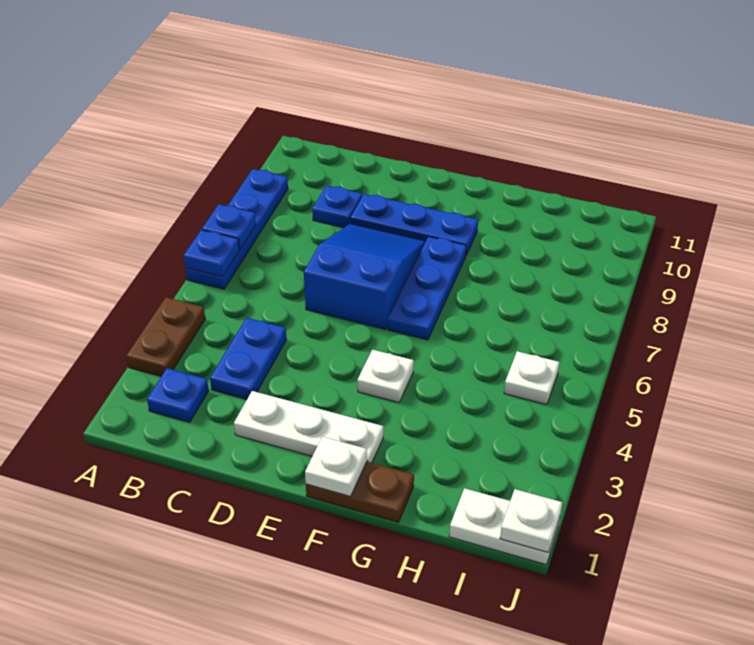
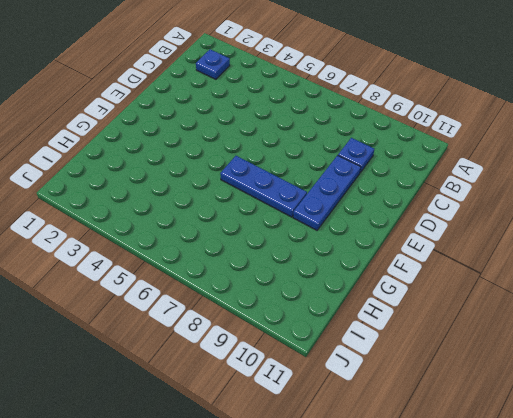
none -> brown 1x2 plate [126,297,205,376]
none -> blue 1x4 plate [186,169,288,289]
none -> blue 1x2 plate [210,318,287,399]

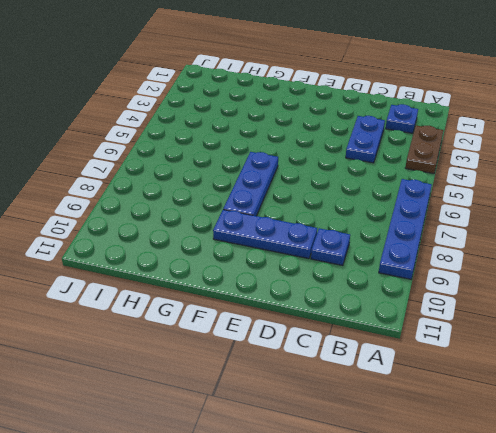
none -> white 1x3 plate [234,391,383,463]
none -> blue 2x3 slope [304,224,426,330]
none -> brown 1x2 plate [306,462,414,522]

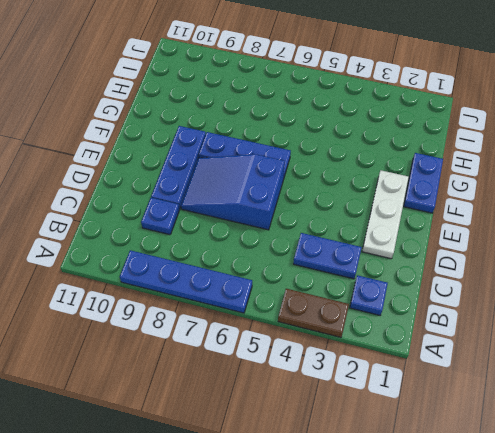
blue 1x2 plate [404,153,443,213] -> brown 1x2 plate [306,462,414,522]
none -> white 1x1 plate [357,350,414,403]
none -> white 1x2 plate [449,488,560,565]
none -> white 1x1 plate [504,351,559,405]

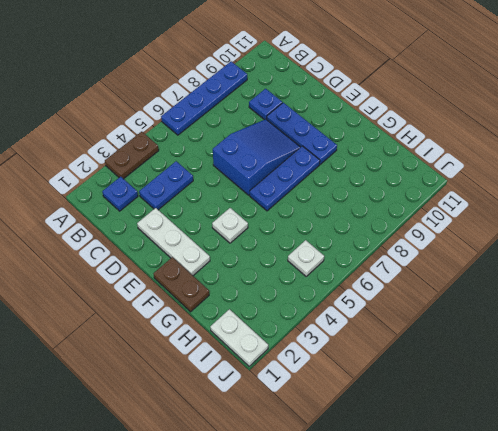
none -> blue 1x1 plate [184,230,239,277]
none -> blue 1x1 plate [202,204,256,250]
none -> white 1x1 plate [305,437,367,496]

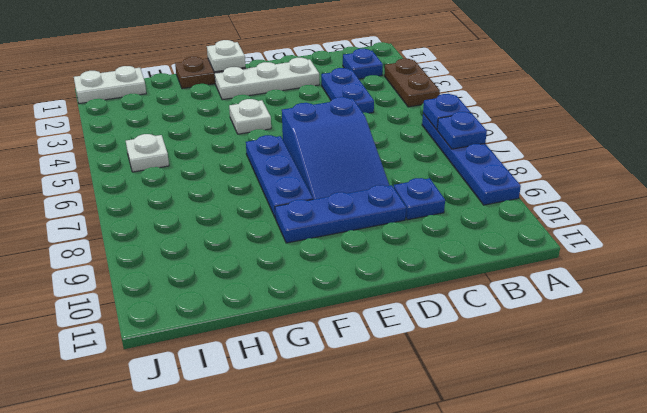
none -> white 1x1 plate [500,489,562,552]

